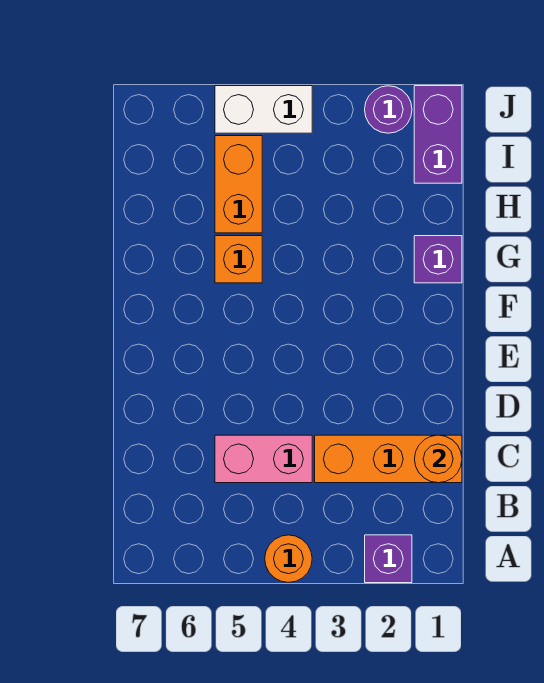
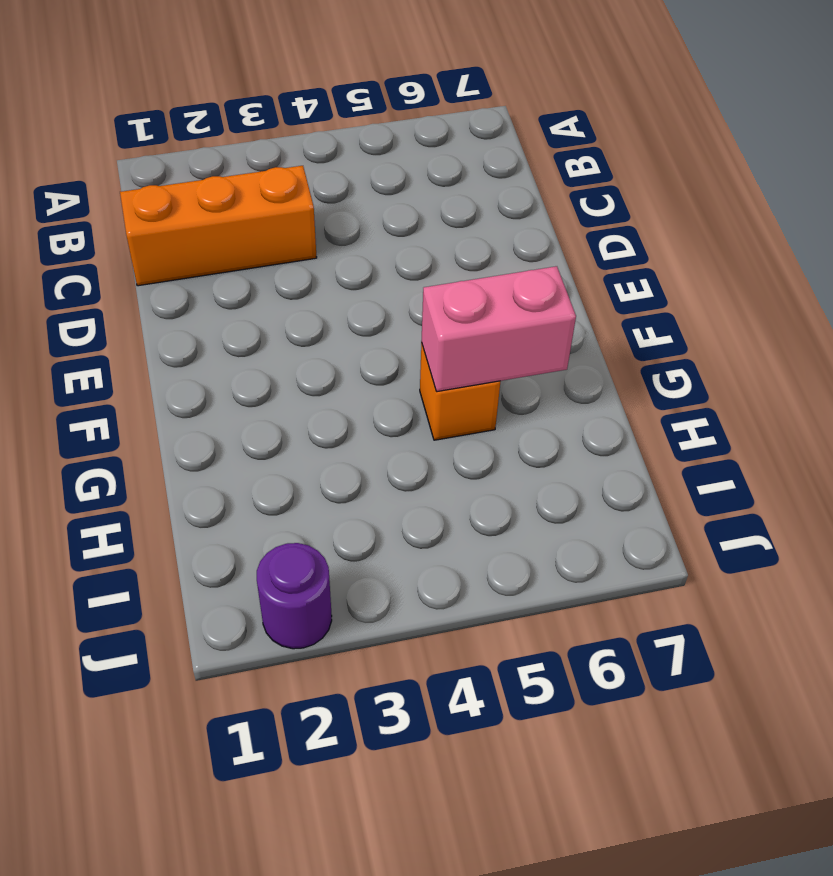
pink 1x2 brick [421,266,576,392] -> pink 1x2 brick moved to [215,435,312,483]
none -> purple 1x1 brick [365,535,412,583]
none -> orange 1x1 round brick [265,535,312,582]

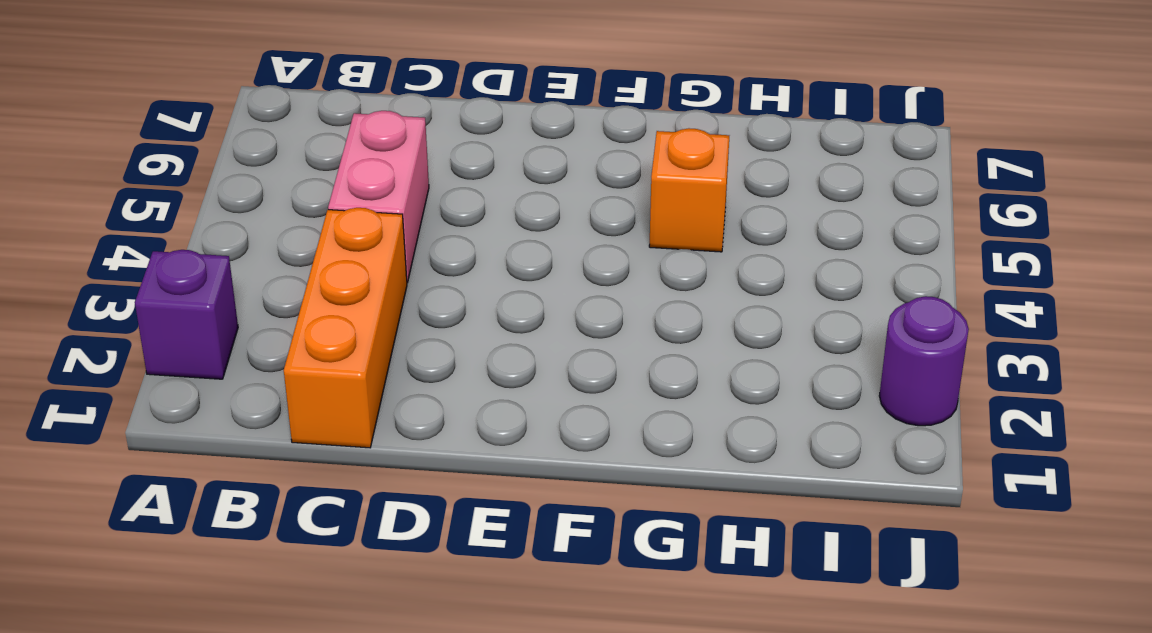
none -> orange 1x1 round brick [265,535,312,582]
none -> purple 1x1 brick [414,236,462,283]

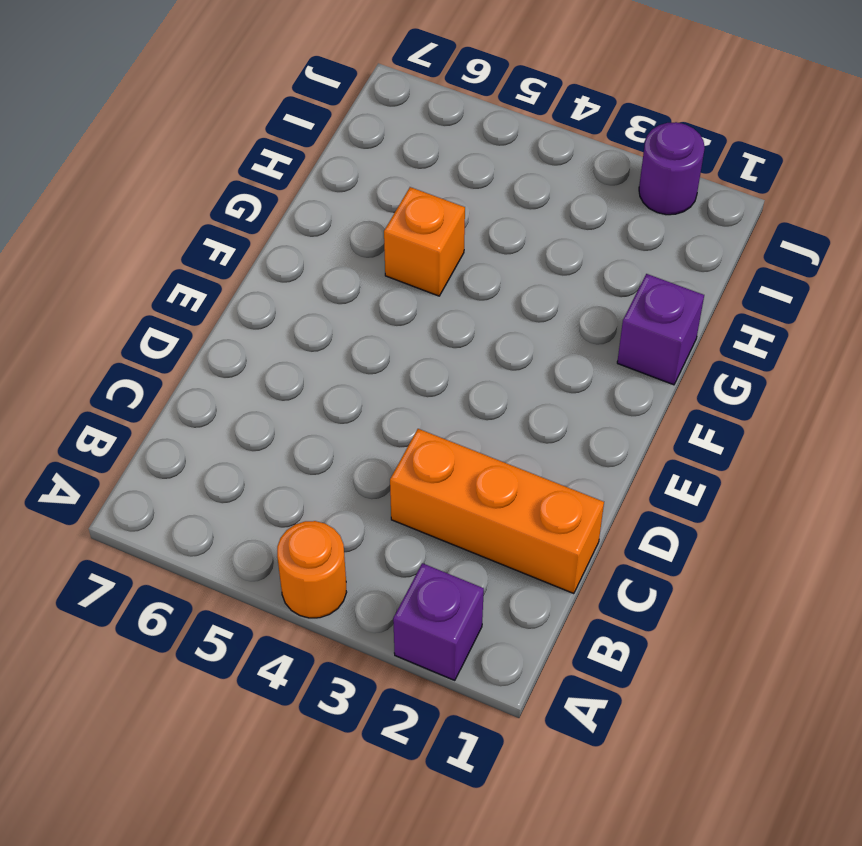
none -> pink 1x2 brick [215,435,312,483]
none -> orange 1x2 brick [215,136,262,233]

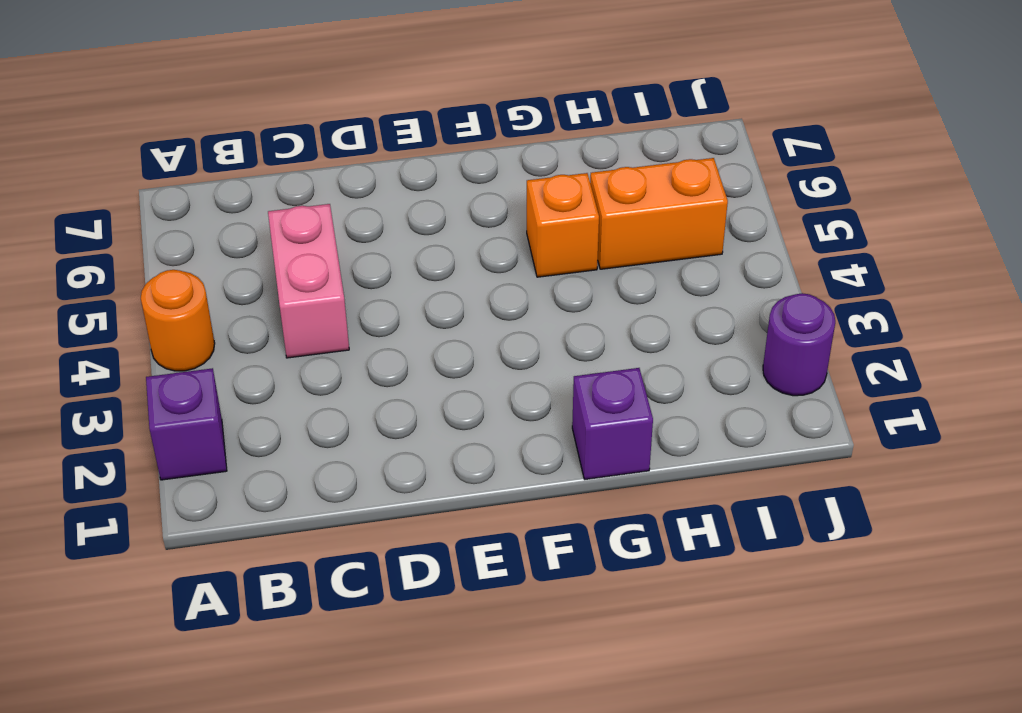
none -> orange 1x3 brick [315,435,462,483]
none -> purple 1x2 brick [414,86,462,183]

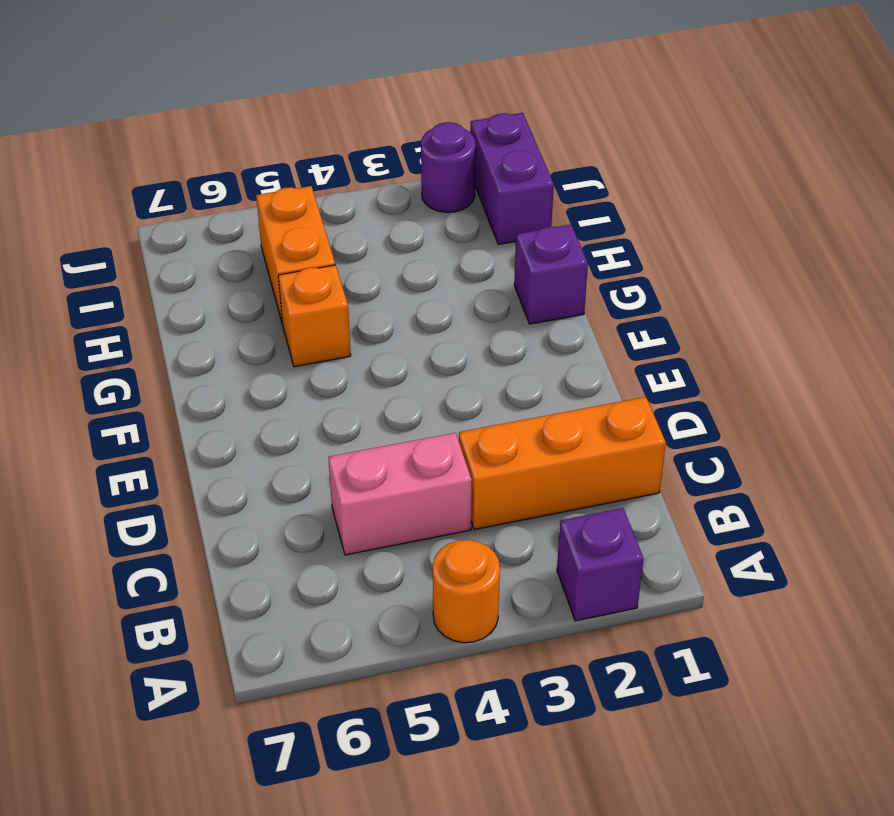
none -> white 1x2 brick [215,86,312,133]
none -> orange 1x1 round brick [415,435,462,483]

